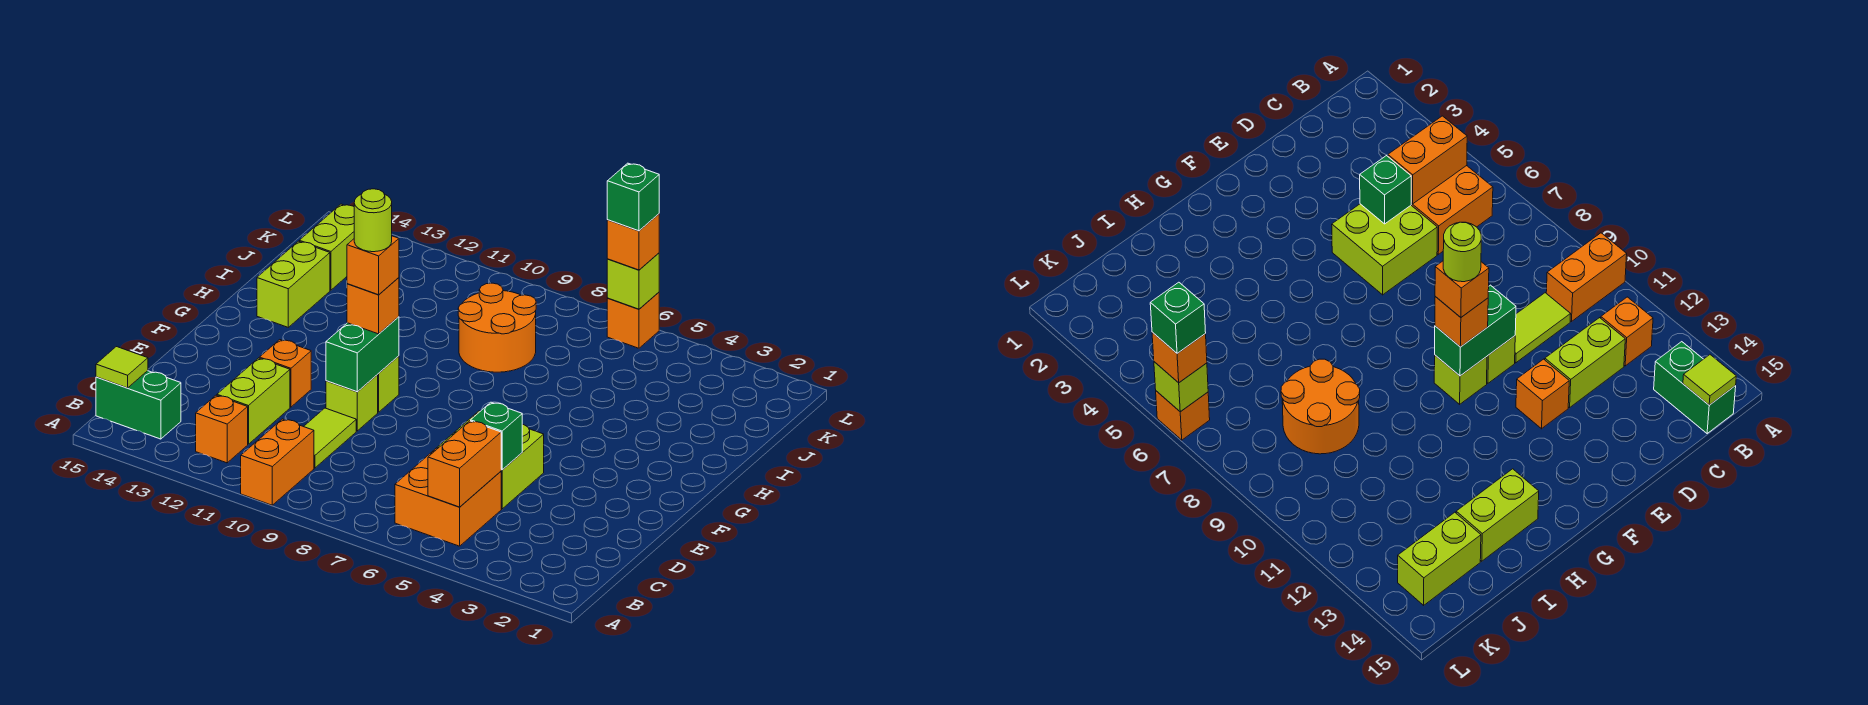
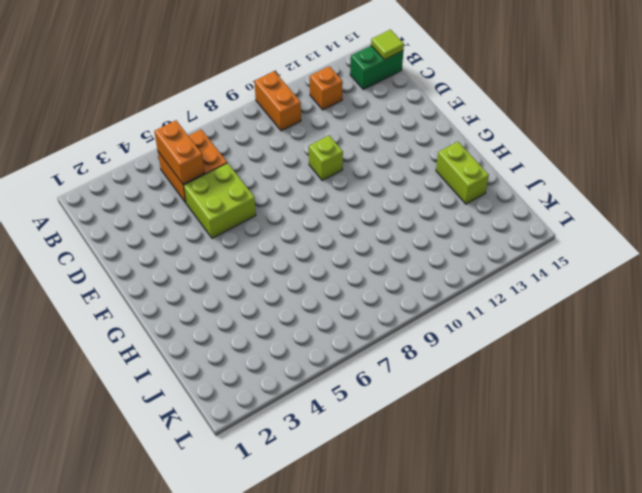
none -> lime 1x2 tile [304,408,356,468]
none -> lime 1x2 brick [217,358,290,444]
none -> orange 1x1 brick [259,340,311,407]

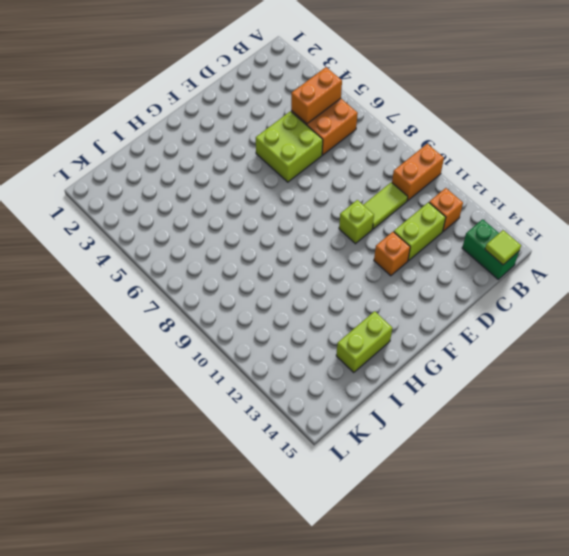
none -> lime 1x1 brick [377,356,399,412]
none -> orange 2x2 round brick [458,283,536,372]
none -> lime 1x2 brick [299,204,354,290]

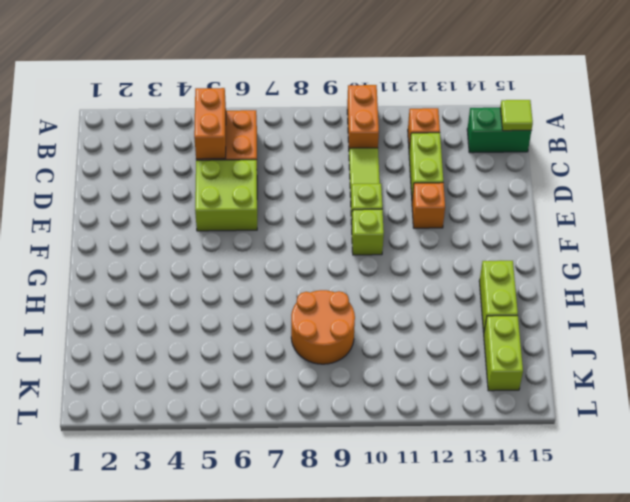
none -> orange 1x1 brick [607,292,659,348]
none -> green 1x1 brick [471,402,522,470]
none -> green 1x2 brick [326,317,399,392]

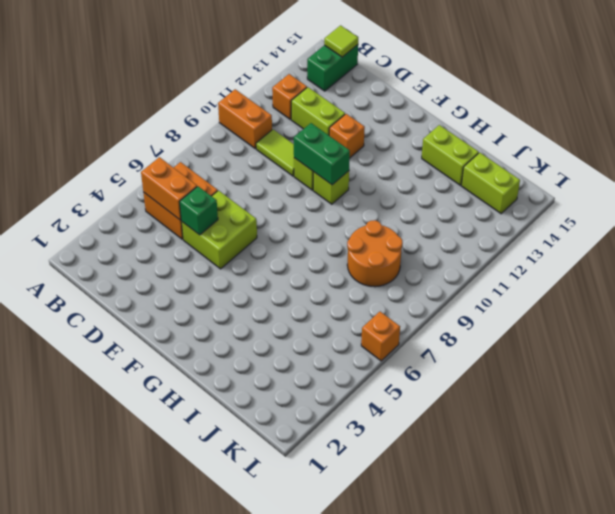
none -> lime 1x1 brick [607,253,659,309]
none -> orange 1x1 brick [347,278,399,334]
none -> orange 1x1 brick [607,214,659,270]

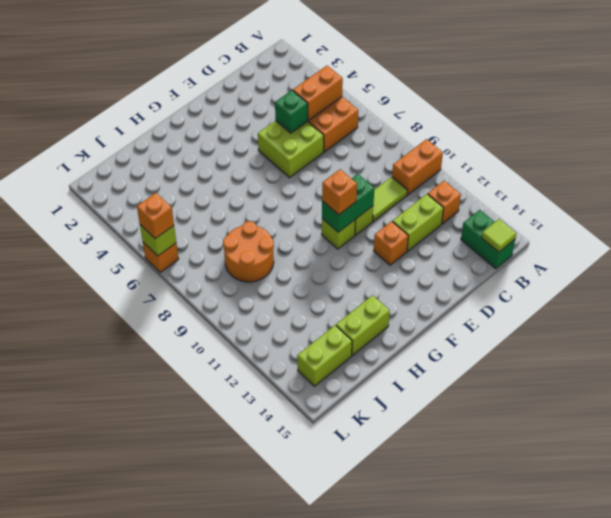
none -> orange 1x1 brick [347,236,399,295]
none -> green 1x1 brick [607,163,659,231]
none -> lime 1x1 round brick [354,189,392,252]

